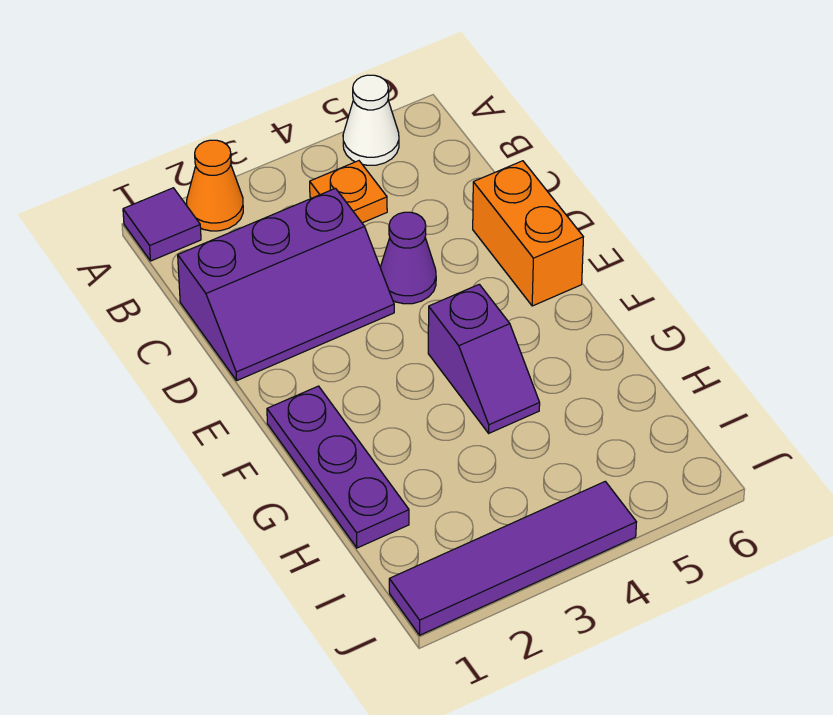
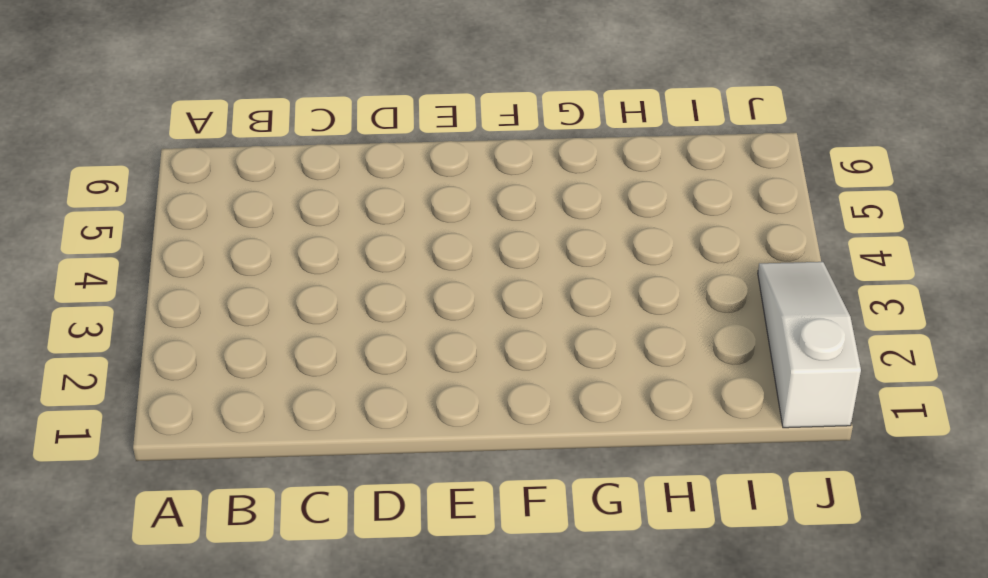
white 1x3 slope [758,262,861,428] -> purple 1x4 tile [389,481,637,635]
none -> purple 1x1 tile [123,188,201,261]
none -> orange 1x1 cone [187,140,243,231]

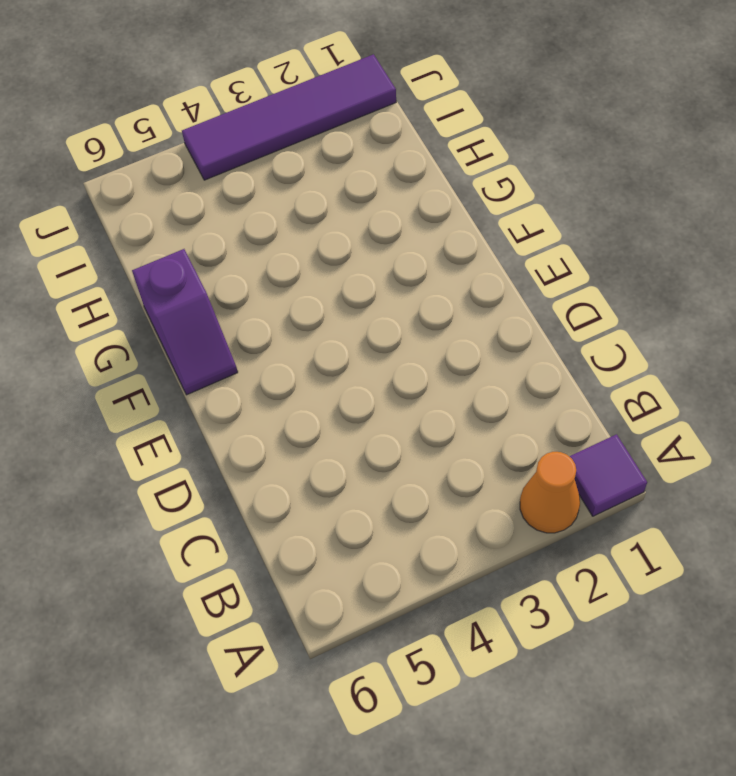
purple 1x2 slope [132,249,238,395] -> purple 1x2 slope turned to [428,284,540,433]
none -> white 1x1 cone [343,75,399,165]
none -> orange 1x1 plate [310,161,387,223]

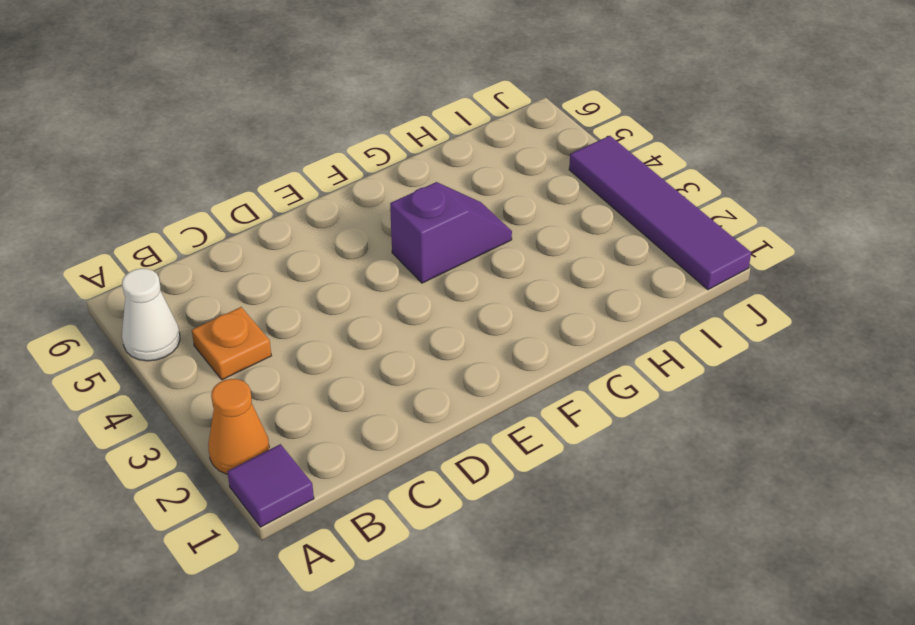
none -> purple 2x3 slope [178,188,394,380]
none -> purple 1x1 cone [380,212,436,304]

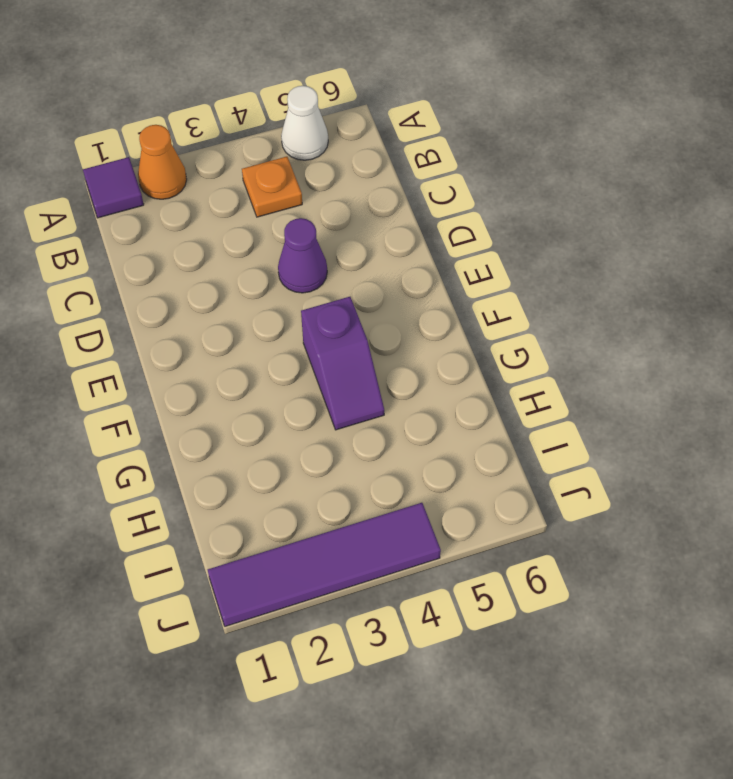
none -> purple 2x3 slope [178,188,394,380]
none -> orange 1x2 brick [473,161,583,306]

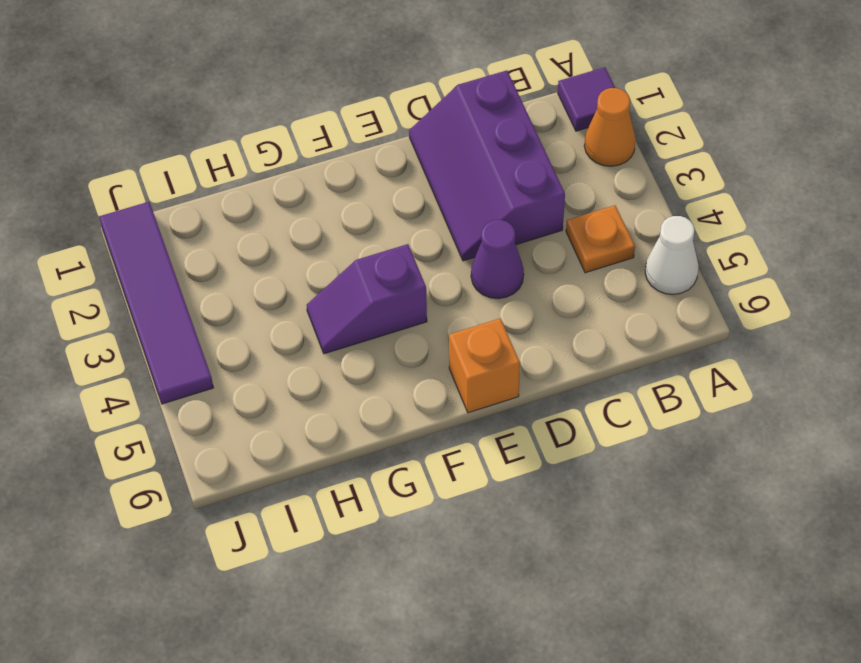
orange 1x1 brick [449,318,520,413] -> orange 1x2 brick [473,161,583,306]
none -> purple 1x3 plate [267,386,409,548]

